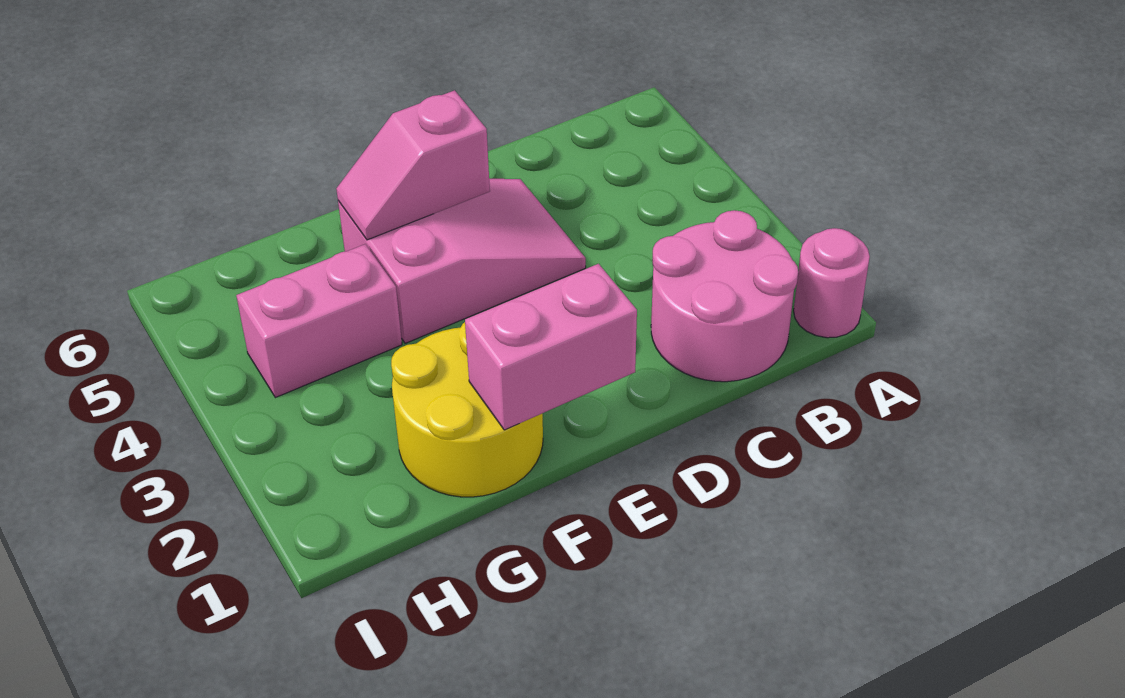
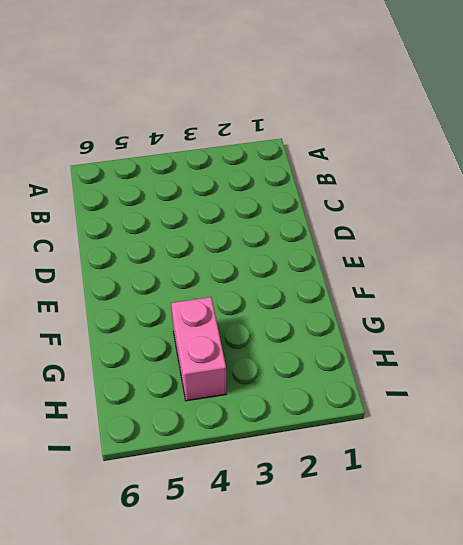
none -> pink 1x1 round brick [794,228,870,338]
none -> pink 2x2 round brick [651,210,798,382]

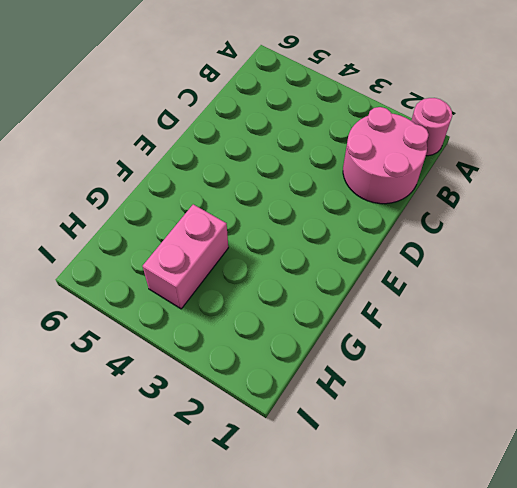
none -> pink 2x3 slope [338,179,586,343]
none -> yellow 2x2 round brick [391,322,543,497]

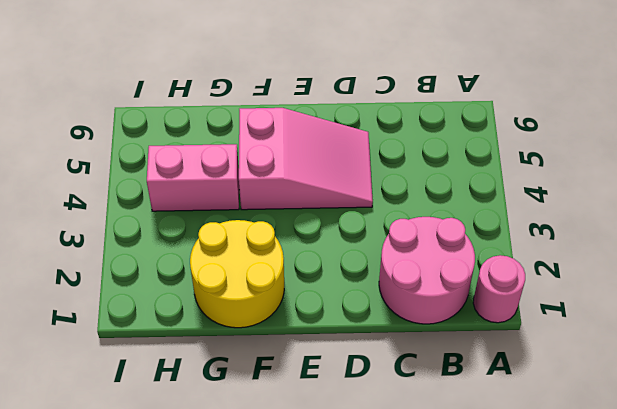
none -> pink 1x2 brick [465,264,637,430]
none -> pink 1x2 slope [336,90,490,240]

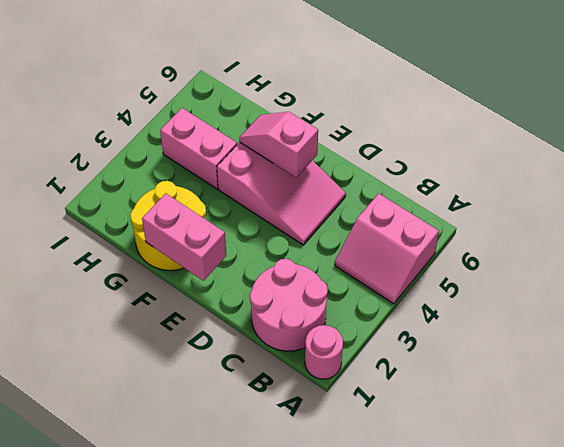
pink 2x2 slope [335,193,439,304] -> none

